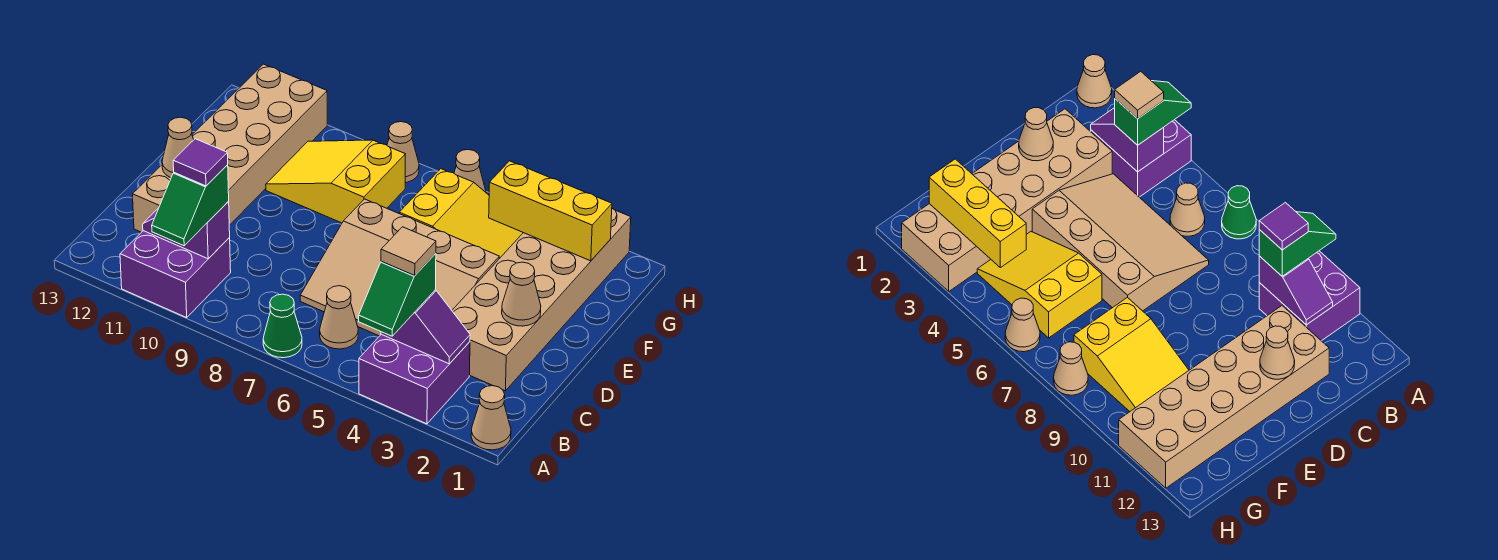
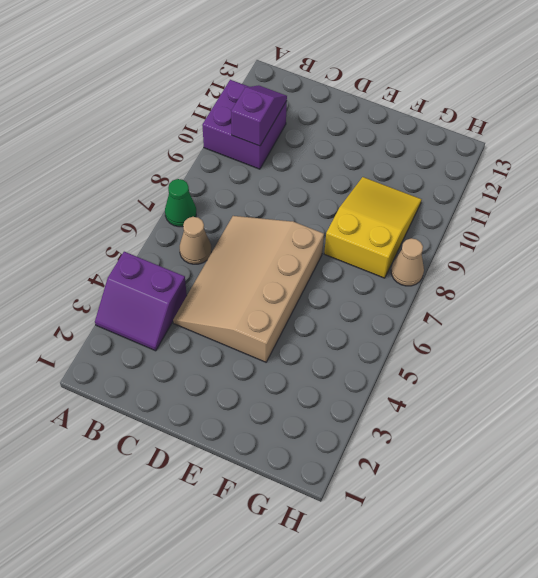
purple 2x2 slope [95,252,187,351] -> purple 2x2 brick [359,334,470,424]
none -> tan 1x1 cone [471,386,511,450]
none -> tan 2x6 brick [452,209,631,391]
none -> tan 2x6 brick [133,64,327,232]

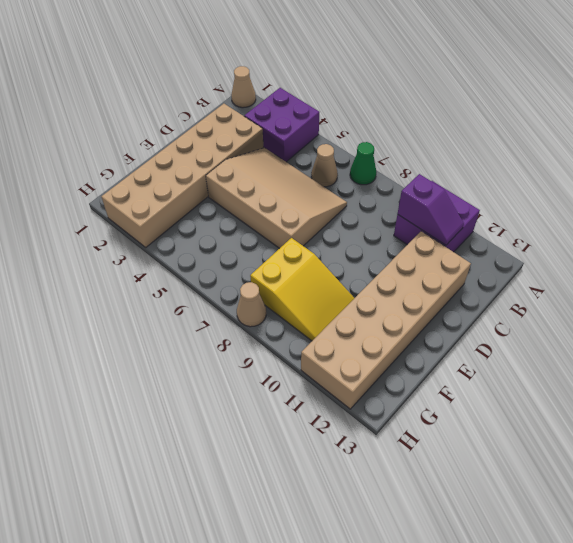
none -> yellow 2x3 slope [399,169,523,259]
none -> tan 1x1 cone [454,149,486,192]
none -> purple 1x2 slope [381,290,470,364]

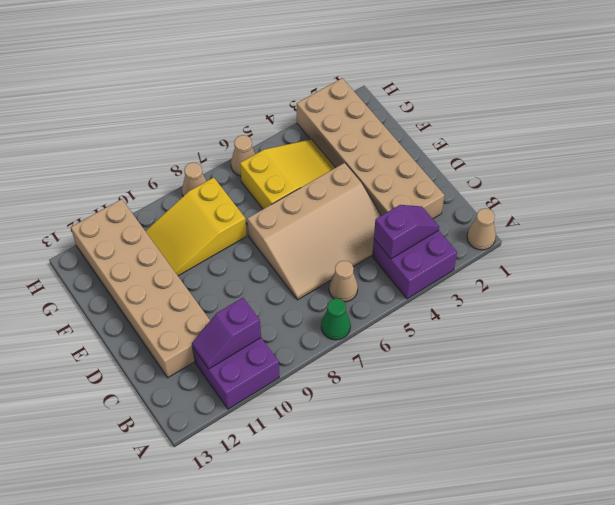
none -> tan 1x1 cone [502,262,541,326]
none -> tan 1x1 cone [162,117,194,178]
none -> yellow 1x3 brick [489,161,612,261]

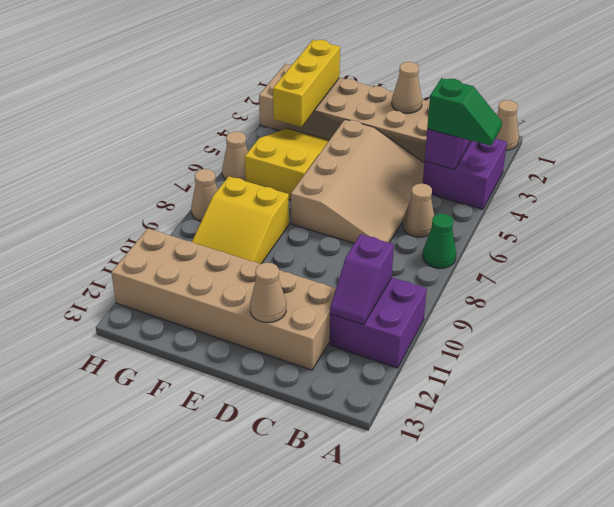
none -> green 1x2 slope [152,165,229,246]
none -> tan 1x1 tile [381,227,436,275]
none -> purple 1x1 tile [173,139,228,186]

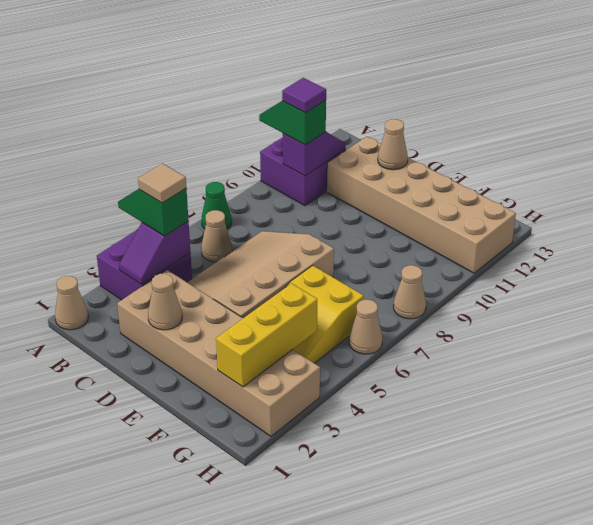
none -> yellow 2x3 slope [266,140,405,223]

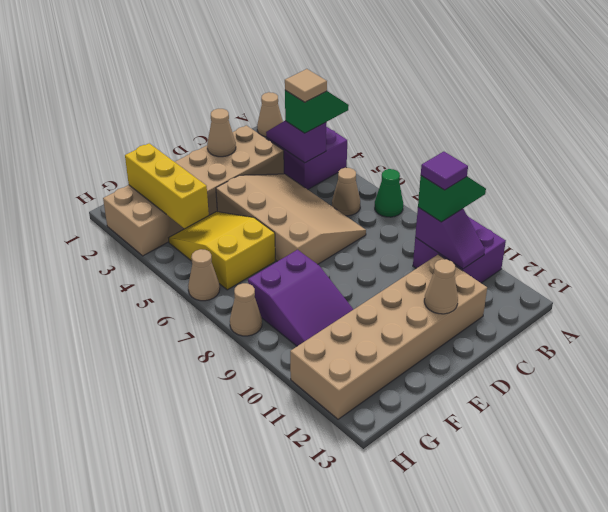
purple 2x3 slope [248,250,353,346] -> yellow 2x3 slope [266,140,405,223]

